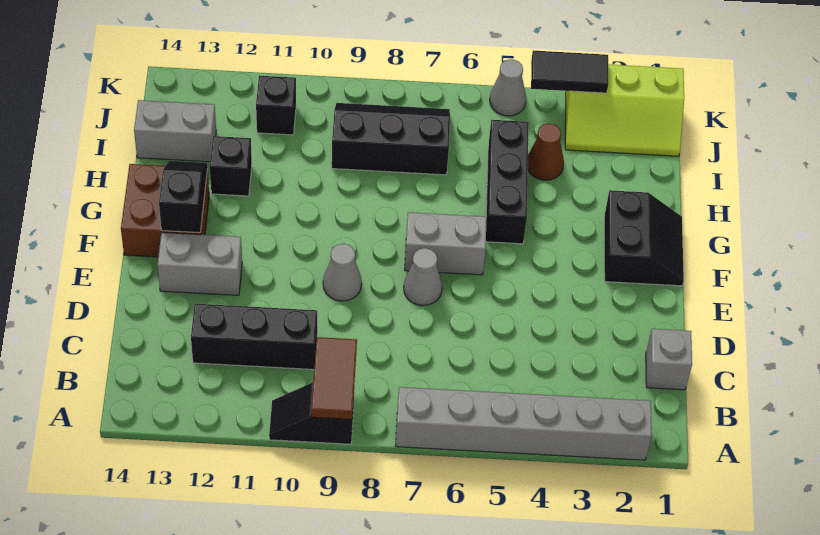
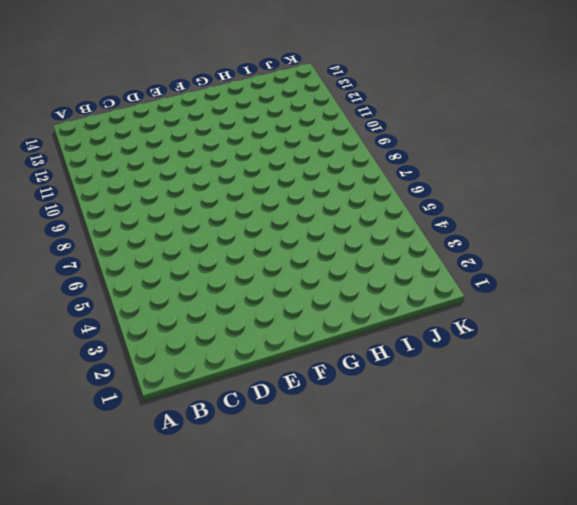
none -> grey 1x6 brick [395,387,652,460]
none -> black 1x2 slope [269,382,354,444]
none -> grey 1x1 brick [646,329,692,390]

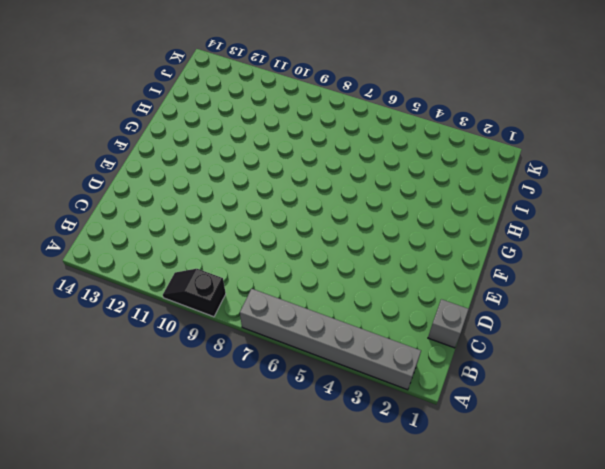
none -> black 1x3 brick [191,304,317,370]
none -> grey 1x1 cone [404,248,442,306]
none -> grey 1x1 cone [323,244,362,301]

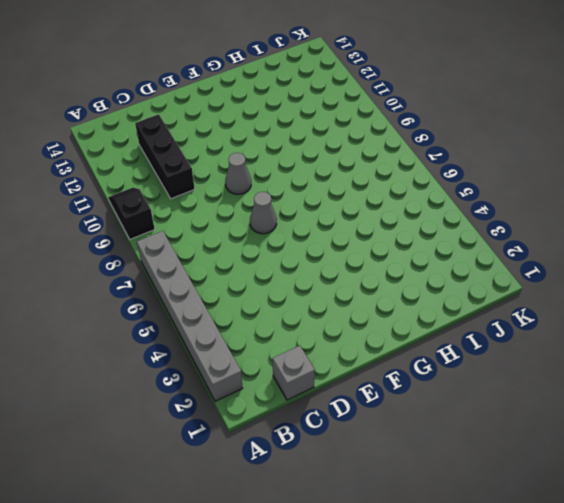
none -> grey 1x2 brick [157,232,242,295]
none -> black 2x2 slope [604,190,684,286]
none -> grey 1x2 brick [405,212,487,275]

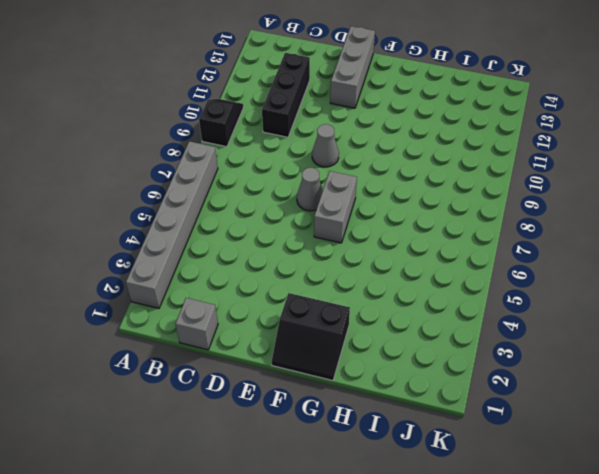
grey 1x3 brick [330,26,375,108] -> grey 1x2 brick [157,232,242,295]
none -> brown 2x2 brick [121,164,209,257]
none -> black 1x3 brick [486,120,529,244]
none -> black 1x1 brick [210,136,252,196]

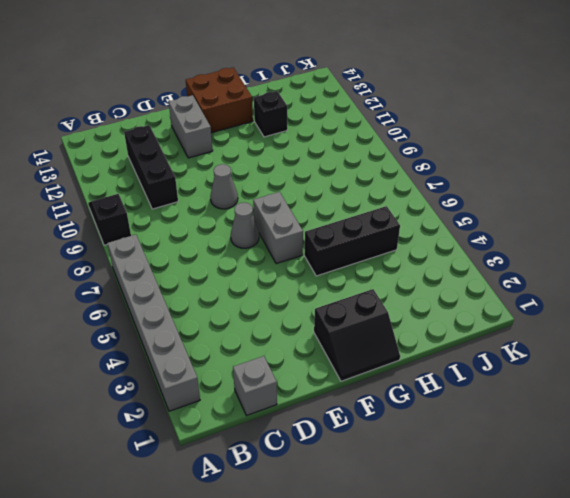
none -> brown 1x1 cone [528,123,564,180]
none -> black 2x3 slope [332,103,450,175]
none -> grey 1x2 brick [134,100,216,162]

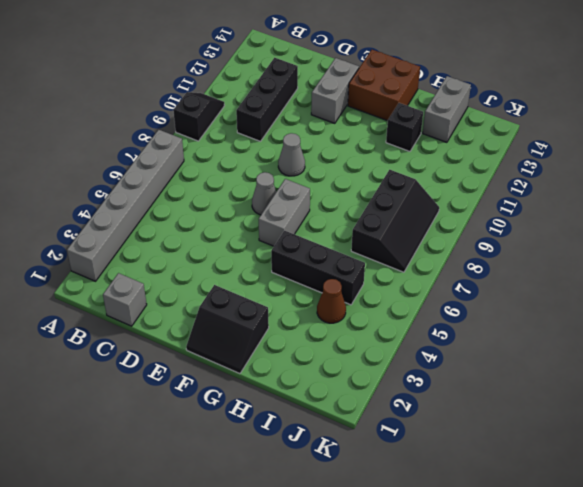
none -> lime 2x3 slope [565,64,684,156]
none -> black 1x1 brick [256,76,296,135]
none -> grey 1x1 cone [490,59,526,116]

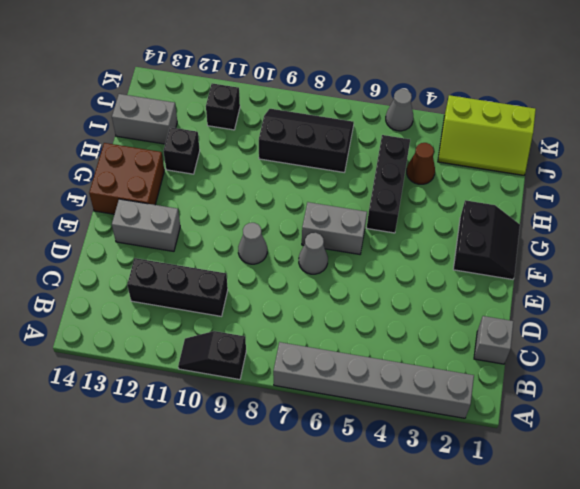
none -> brown 1x2 tile [311,337,357,419]
none -> black 1x2 slope [159,161,208,233]
none -> black 1x2 tile [531,50,608,93]

